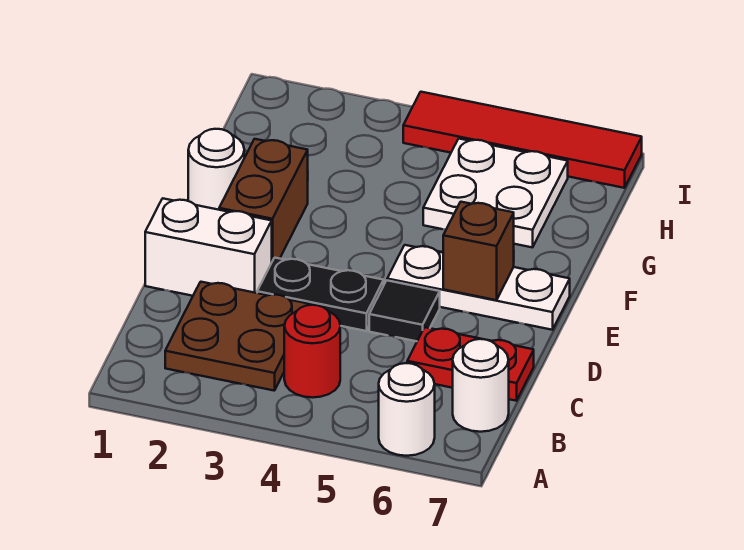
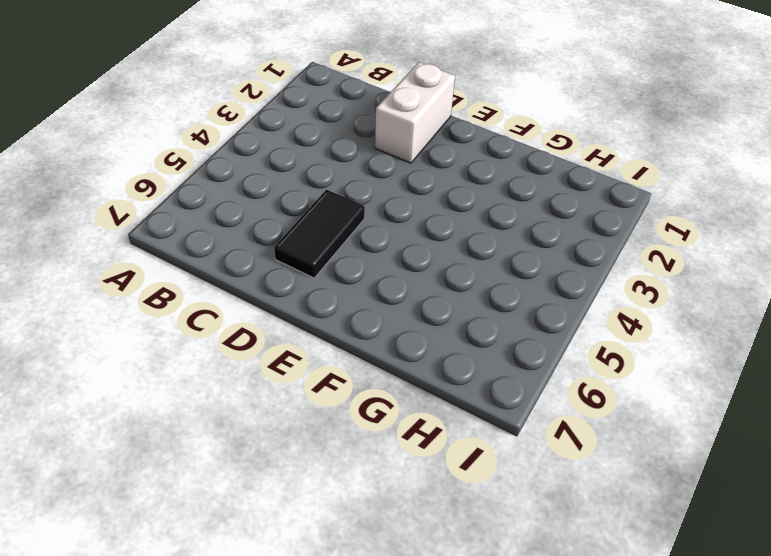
black 1x2 tile [274,189,365,278] -> black 1x1 tile [369,280,440,341]
none -> white 1x1 round brick [379,363,435,456]
none -> brown 2x2 plate [165,282,310,391]
none -> red 1x1 round brick [284,305,340,398]

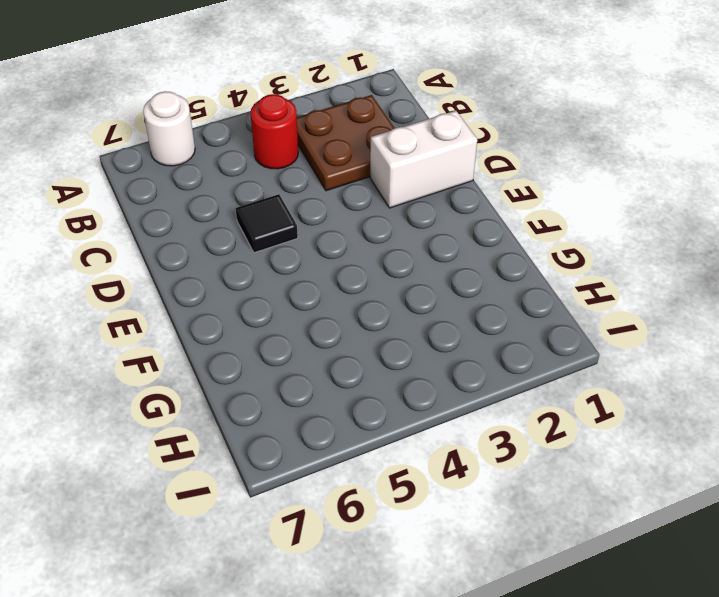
none -> white 1x1 round brick [453,339,509,432]
none -> red 1x2 plate [407,327,534,401]
none -> black 1x2 plate [257,258,384,331]

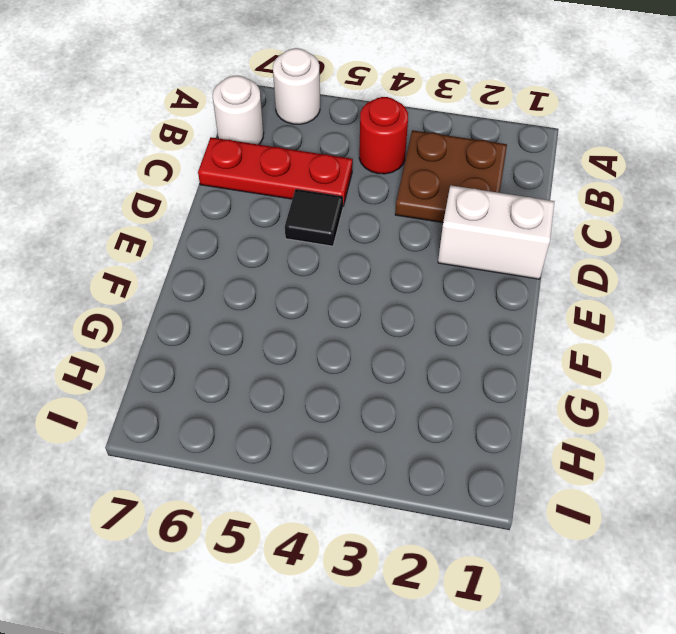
red 1x3 plate [198,137,353,206] -> red 1x2 plate [407,327,534,401]
none -> black 1x2 plate [257,258,384,331]
none -> brown 1x2 brick [219,139,308,261]
none -> white 1x3 plate [387,245,570,330]

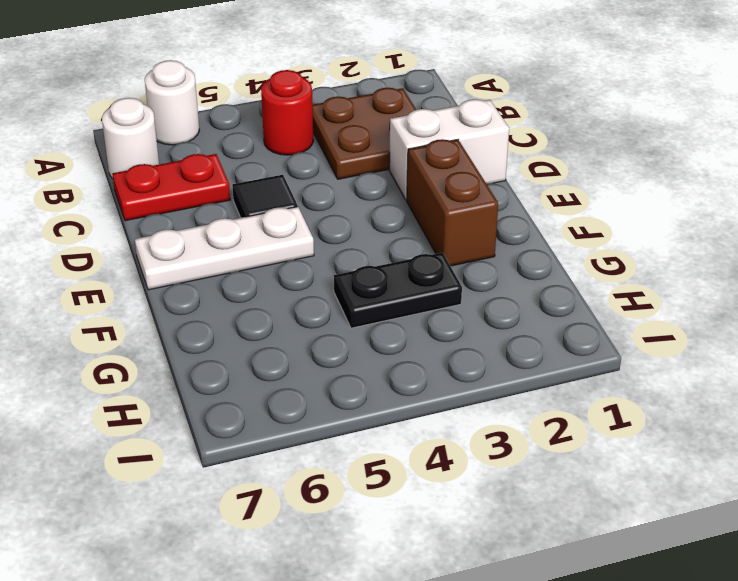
black 1x2 plate [334,253,462,328] -> black 1x2 plate moved to [257,258,384,331]
none -> white 1x1 round brick [188,129,244,210]
none -> white 2x2 plate [423,139,568,247]
none -> red 1x4 tile [403,92,642,188]

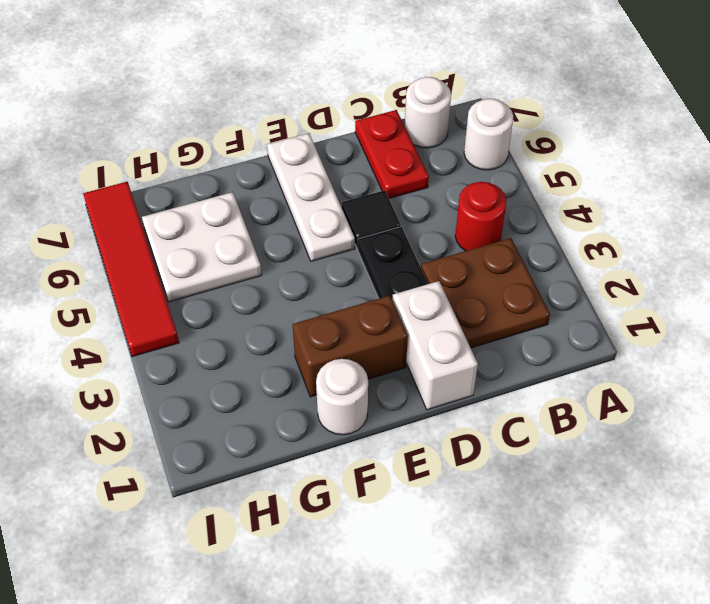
none -> brown 1x1 brick [443,202,514,300]

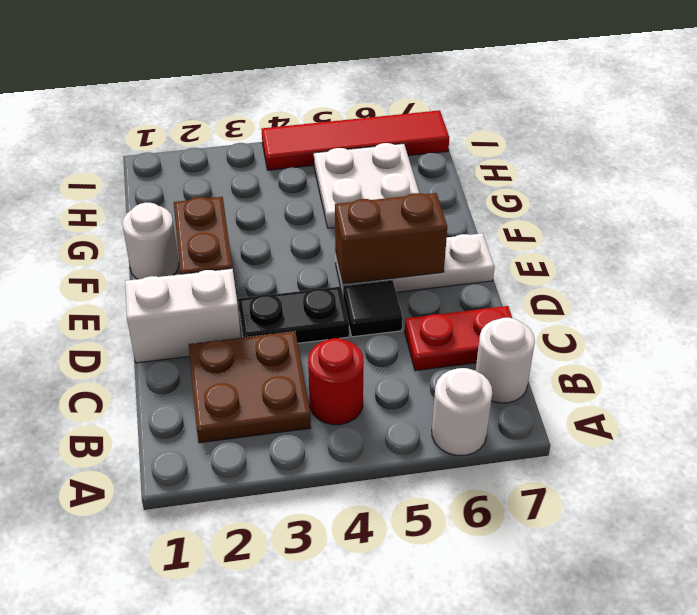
brown 1x2 brick [335,193,447,284] -> brown 1x1 brick [443,202,514,300]

